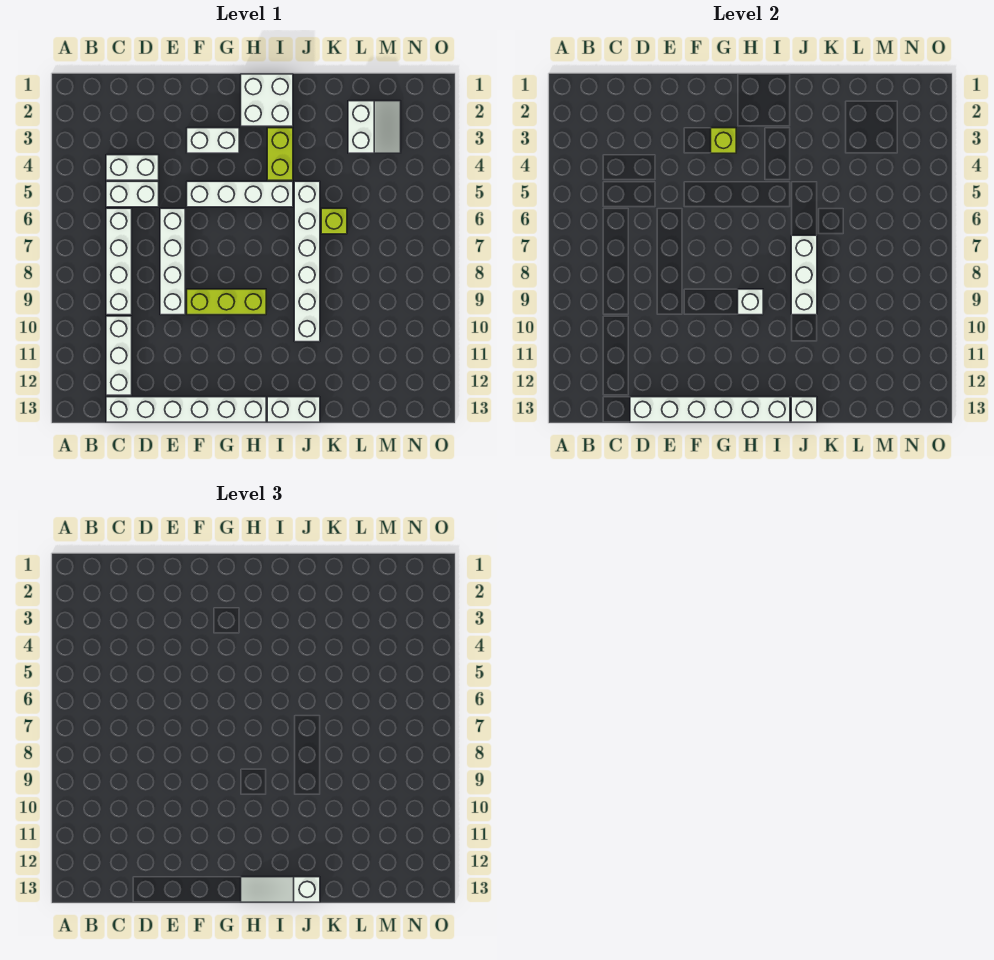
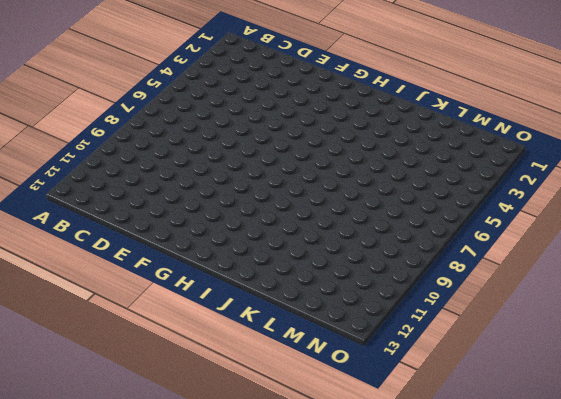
none -> white 1x2 brick [106,155,159,180]
none -> white 1x2 brick [106,181,159,207]
none -> white 1x4 brick [106,208,132,315]

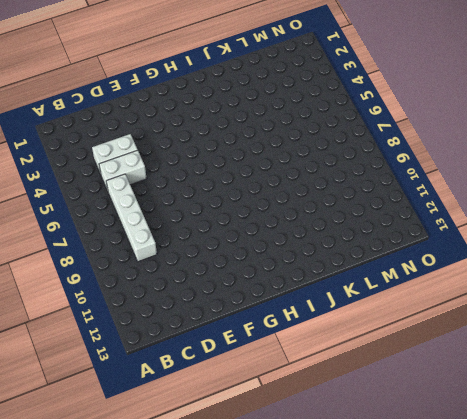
none -> white 1x3 brick [106,316,132,395]
none -> white 1x6 brick [106,397,266,422]
none -> white 1x4 brick [160,208,185,315]

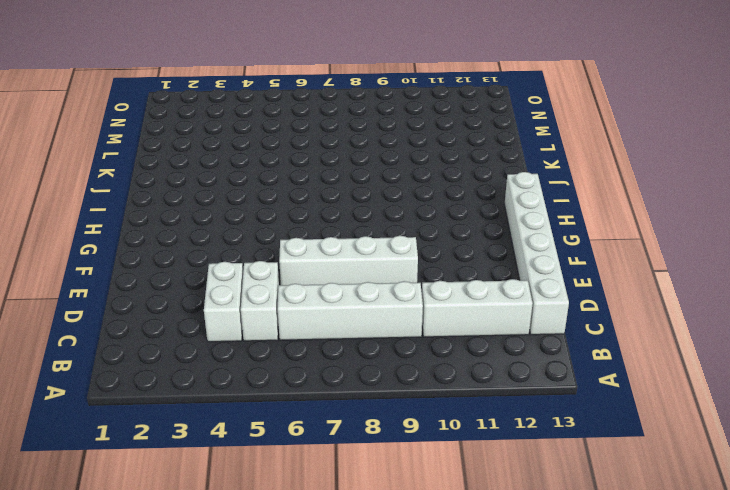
none -> white 1x2 brick [187,128,239,153]
none -> white 1x4 brick [187,181,293,207]
none -> lime 1x3 brick [187,289,266,315]

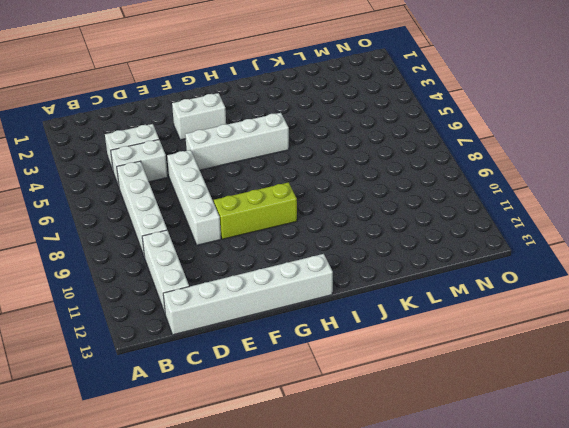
none -> white 2x2 brick [241,74,293,126]
none -> lime 1x2 brick [267,128,293,180]
none -> white 1x2 brick [267,397,320,422]

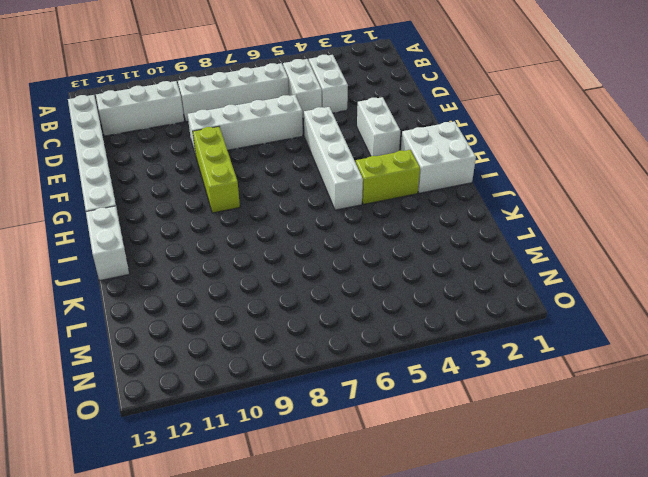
none -> white 1x6 brick [294,181,320,342]
none -> lime 1x1 brick [321,208,347,234]
none -> white 2x2 slope [348,101,401,153]

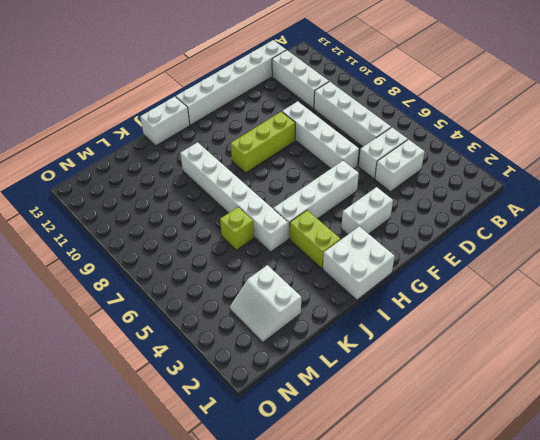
none -> white 1x6 brick [630,397,790,422]
none -> lime 1x1 brick [711,128,736,153]
none -> white 1x1 brick [738,289,763,315]

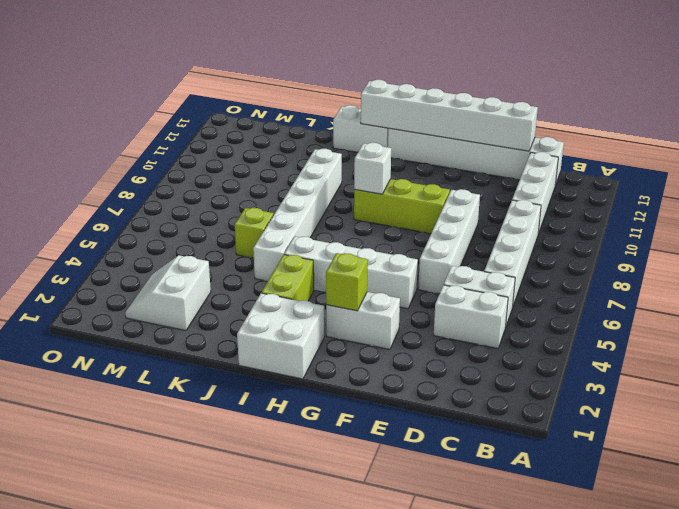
none -> white 1x3 brick [791,235,817,315]
none -> white 1x1 brick [791,397,817,422]
none -> white 1x3 slope [241,877,320,902]

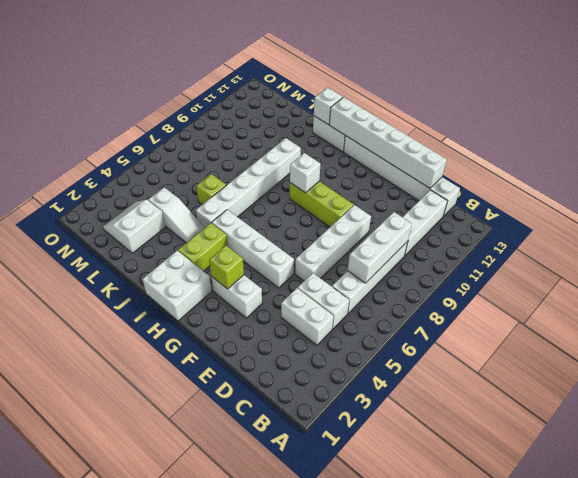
white 1x3 brick [348,212,412,283] -> white 1x3 brick moved to [791,235,817,315]
white 1x3 slope [148,188,205,243] -> white 1x3 slope moved to [241,877,320,902]

